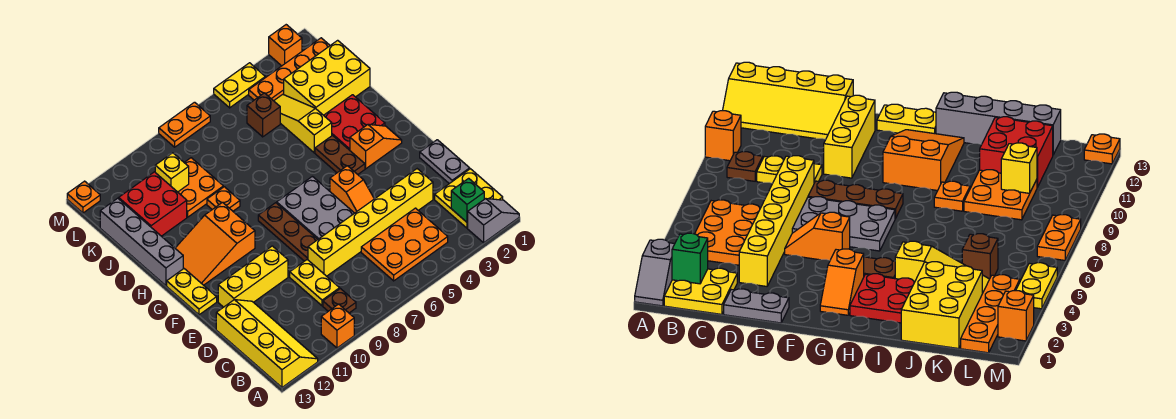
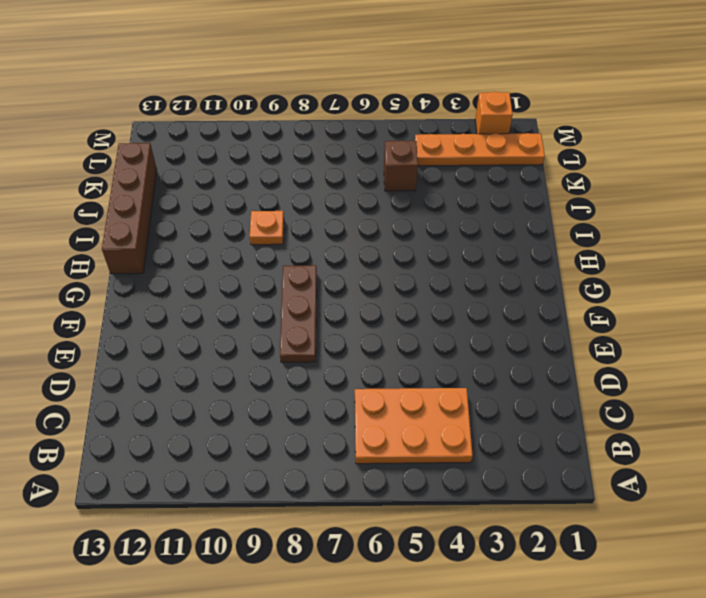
brown 1x4 brick [102,143,157,274] -> grey 1x4 brick [100,198,183,286]
none -> grey 1x2 slope [468,199,519,243]
none -> orange 1x1 brick [321,304,354,348]
none -> yellow 2x4 slope [216,300,318,387]
none -> yellow 2x2 plate [435,169,503,228]

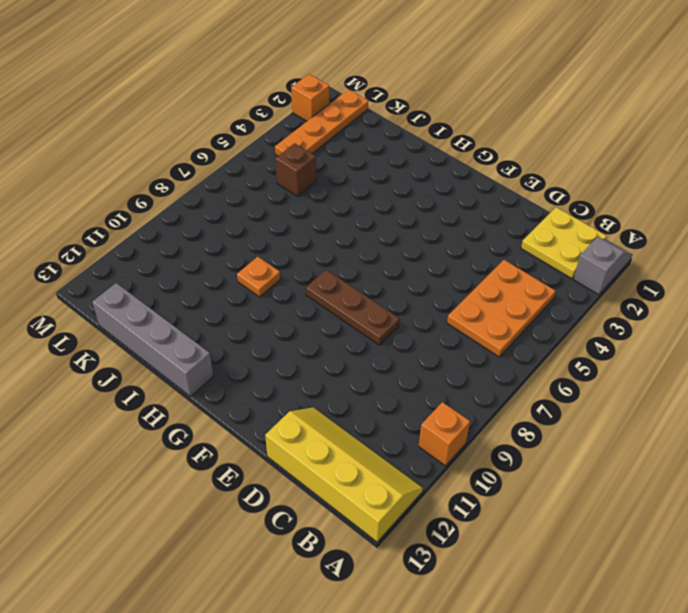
none -> brown 1x1 plate [323,289,356,313]
none -> yellow 1x2 plate [290,260,340,306]
none -> grey 1x2 plate [420,140,470,184]
none -> yellow 1x6 brick [308,169,433,276]

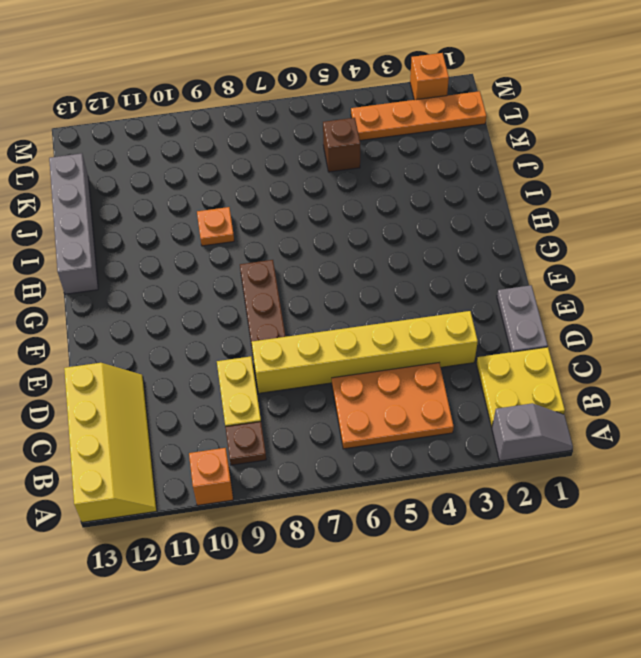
none -> orange 1x2 slope [330,166,374,213]
none -> grey 2x3 plate [277,176,354,239]
none -> yellow 1x3 brick [218,246,288,307]
none -> yellow 1x2 plate [167,269,217,315]

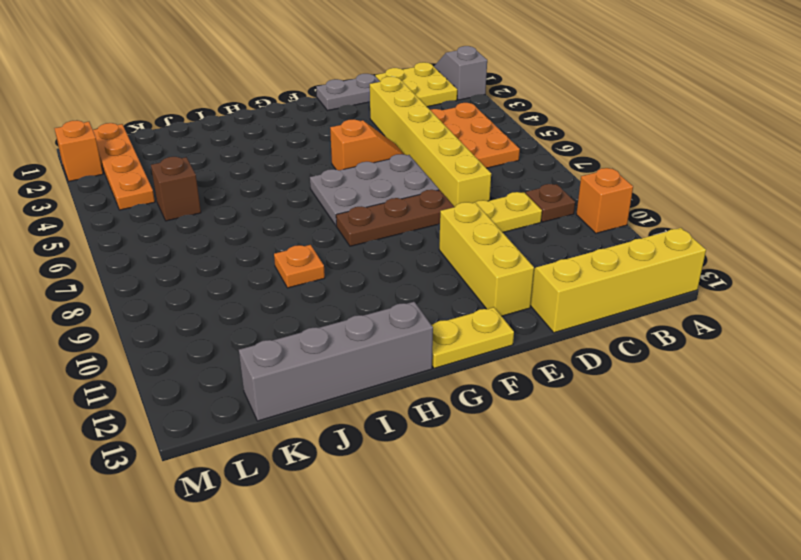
none -> orange 1x2 slope [350,124,402,169]
none -> brown 1x2 plate [315,136,365,174]
none -> orange 2x3 slope [175,202,255,285]
none -> red 2x2 plate [324,95,385,150]

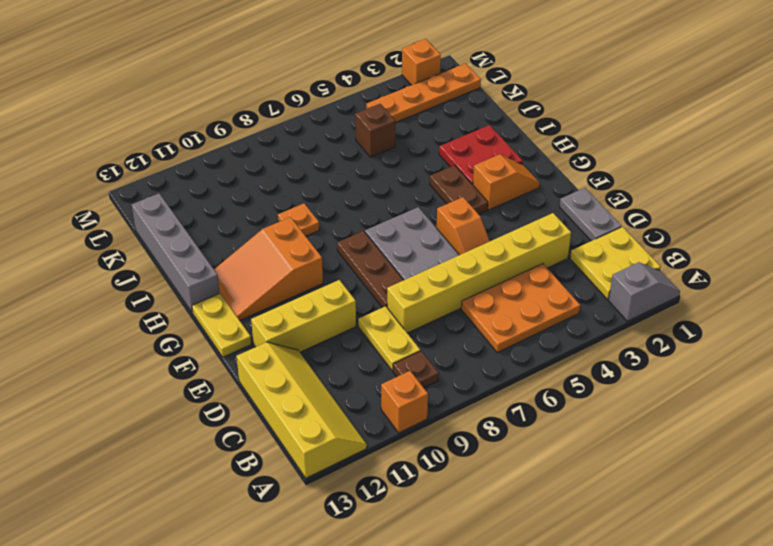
none -> yellow 1x3 slope [274,94,332,153]
none -> yellow 2x3 brick [284,40,370,115]
none -> orange 2x2 plate [178,158,223,217]
none -> red 2x2 brick [119,172,187,236]

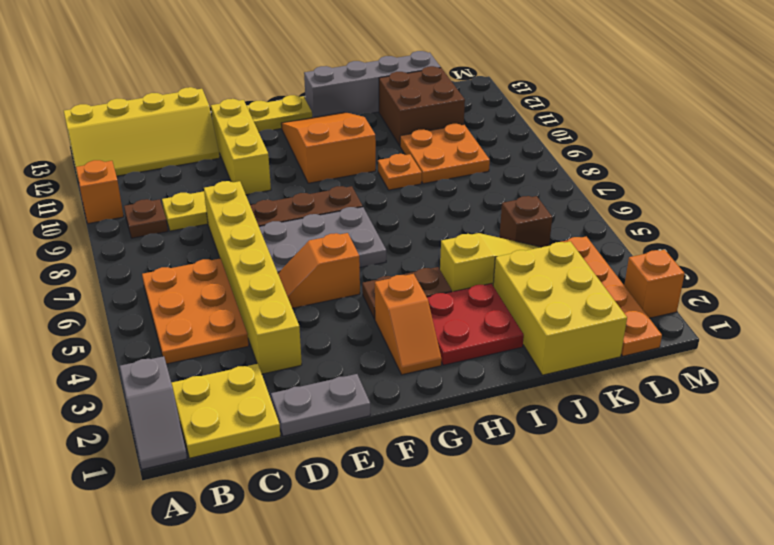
brown 2x2 brick [379,66,465,146] -> red 2x2 brick [119,172,187,236]
none -> yellow 1x2 plate [214,63,265,108]
none -> orange 1x2 plate [159,102,210,147]
none -> orange 1x1 plate [67,181,100,213]
none -> green 1x1 brick [451,178,484,222]

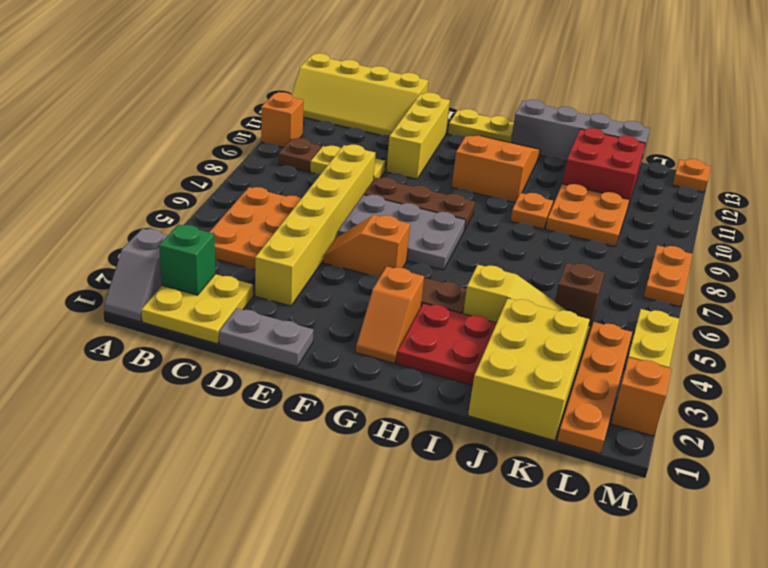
none -> yellow 1x1 brick [155,153,189,192]

